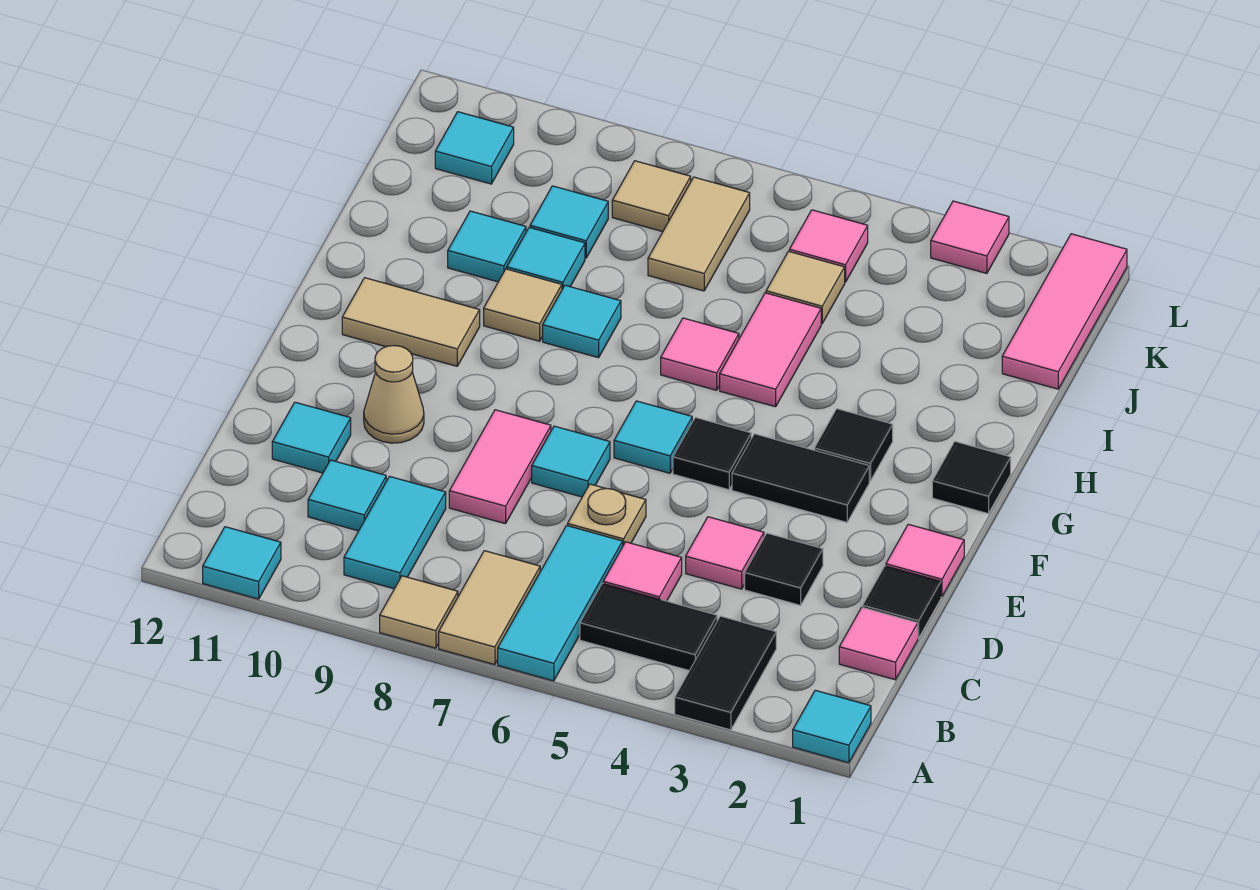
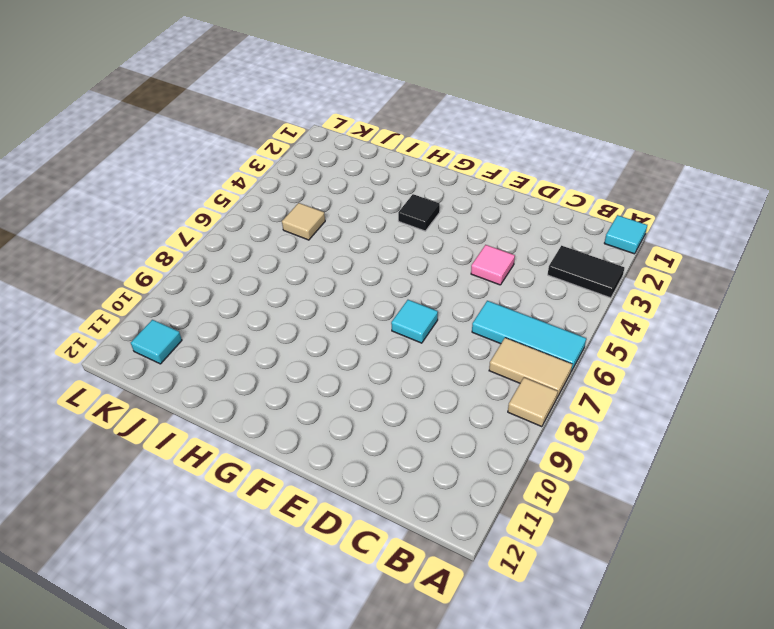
none -> cyan 1x1 tile [203,527,281,599]
none -> black 1x2 tile [580,583,717,671]
none -> cyan 1x2 tile [344,476,446,589]
none -> pink 1x1 tile [839,607,918,680]

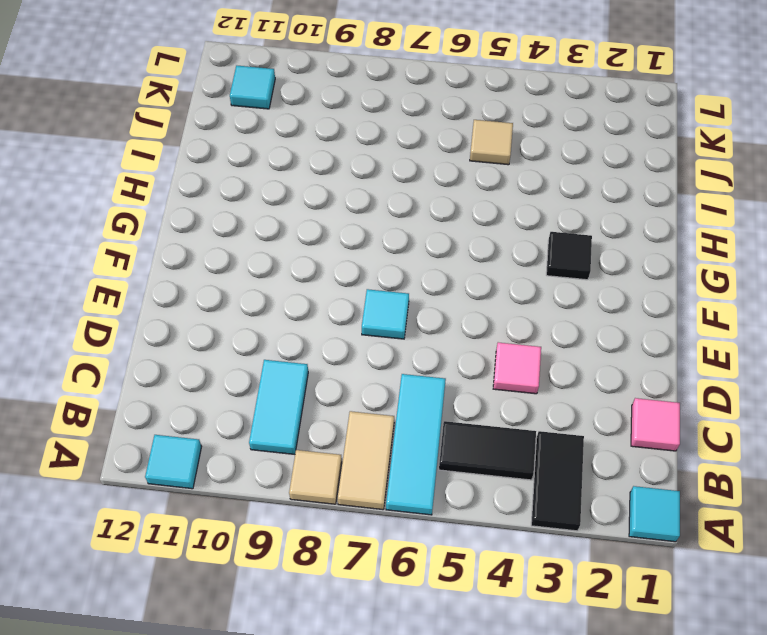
none -> pink 1x1 tile [603,542,682,601]
none -> cyan 1x1 tile [308,460,386,531]
none -> black 1x1 tile [863,566,941,638]
none -> black 1x1 tile [745,533,823,605]

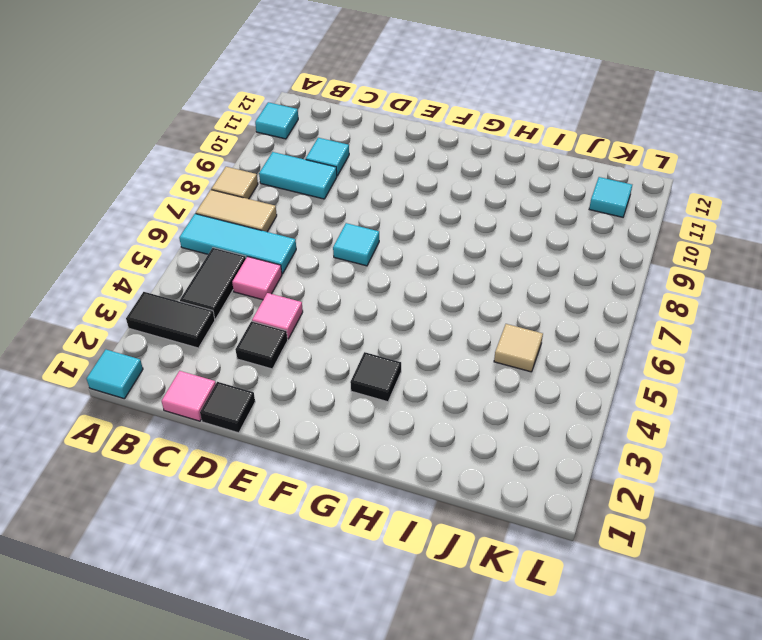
none -> tan 1x1 plate [568,484,646,545]
none -> pink 1x2 tile [449,410,551,524]
none -> cyan 1x1 tile [272,402,351,473]
none -> pink 1x1 tile [886,524,964,597]

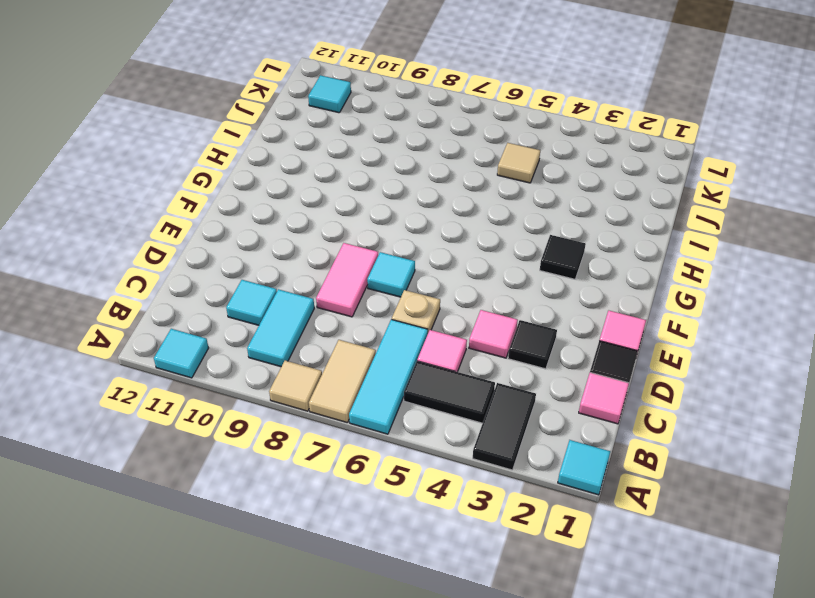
none -> cyan 1x1 tile [272,402,351,473]
none -> tan 1x1 cone [364,346,424,443]
none -> black 1x2 tile [732,434,869,522]
none -> black 1x1 tile [673,417,751,490]

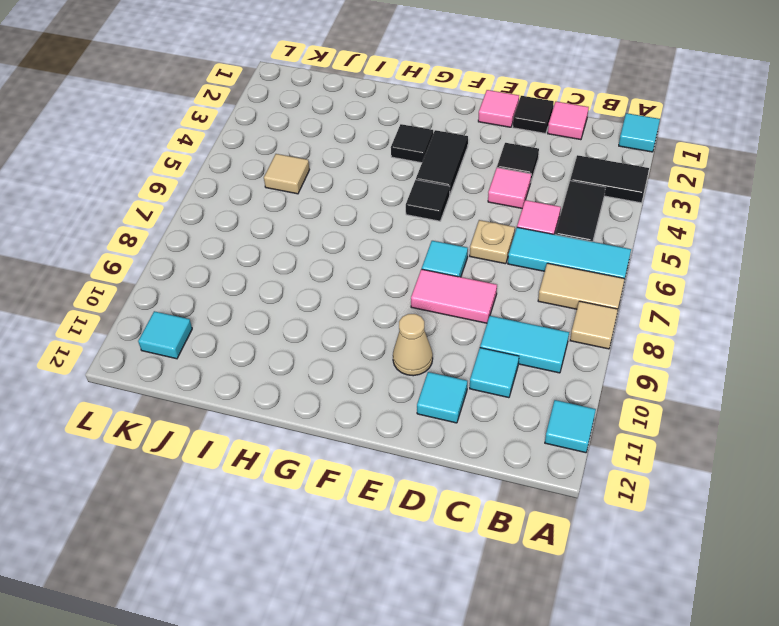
none -> cyan 1x1 tile [614,401,692,473]
none -> black 1x1 tile [932,441,1011,514]
none -> tan 1x2 tile [342,278,480,366]
none -> pink 1x2 tile [720,293,821,407]

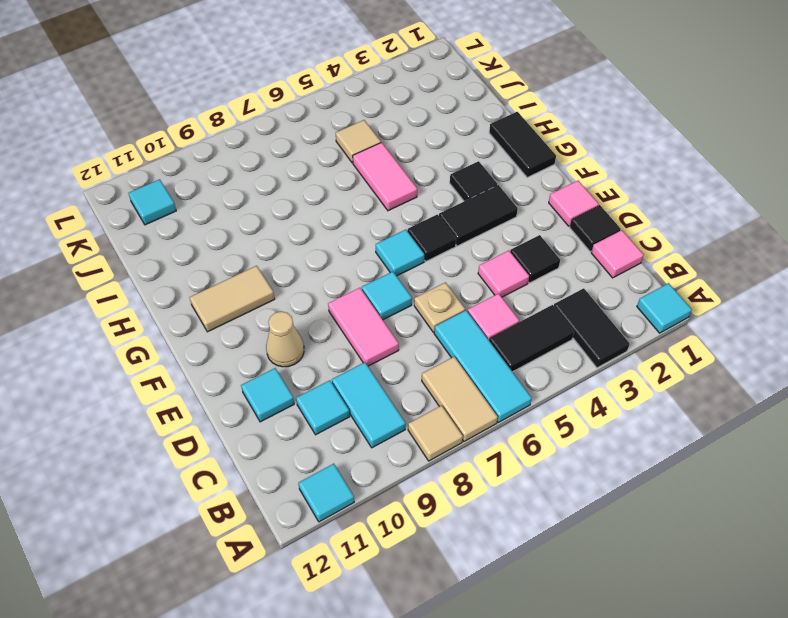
black 1x2 tile [489,112,556,177] -> black 1x1 tile [932,441,1011,514]
none -> pink 1x1 tile [661,318,739,390]
none -> cyan 1x1 tile [543,285,621,358]
none -> tan 1x1 tile [484,269,562,341]
none -> cyan 1x1 tile [507,227,585,289]

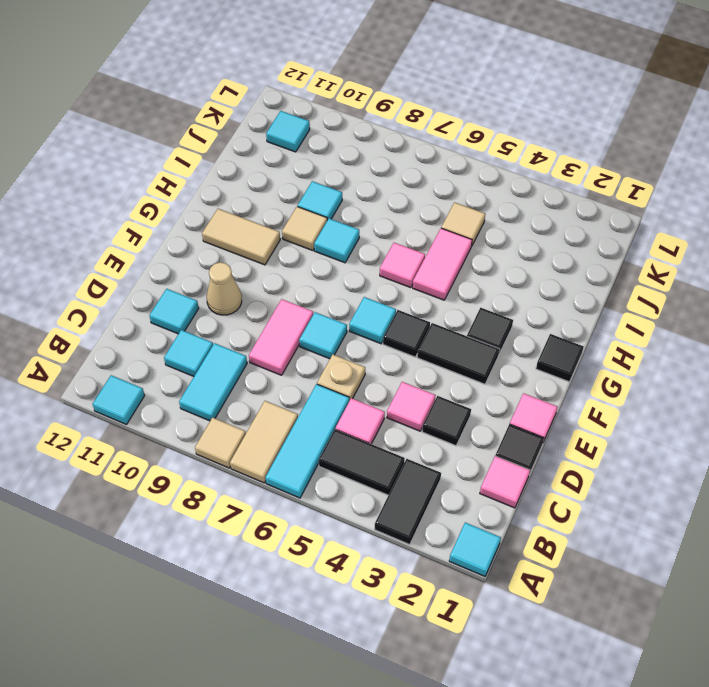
none -> cyan 1x1 tile [448,211,526,282]
none -> pink 1x3 tile [1002,234,1127,389]
none -> tan 1x2 tile [648,177,750,291]
none -> cyan 1x1 tile [530,186,608,258]

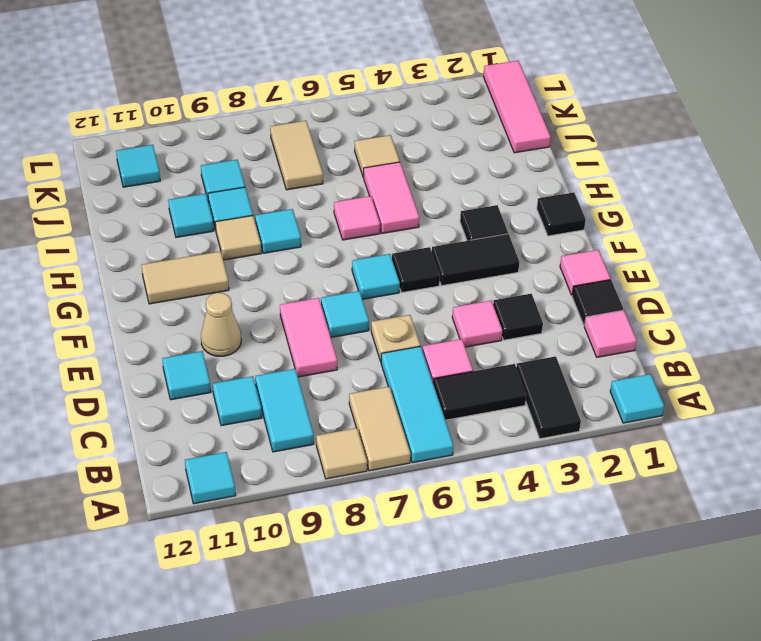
none -> pink 1x1 tile [789,210,868,282]
none -> tan 1x1 tile [612,161,691,232]
none -> pink 1x1 tile [931,201,1009,273]

